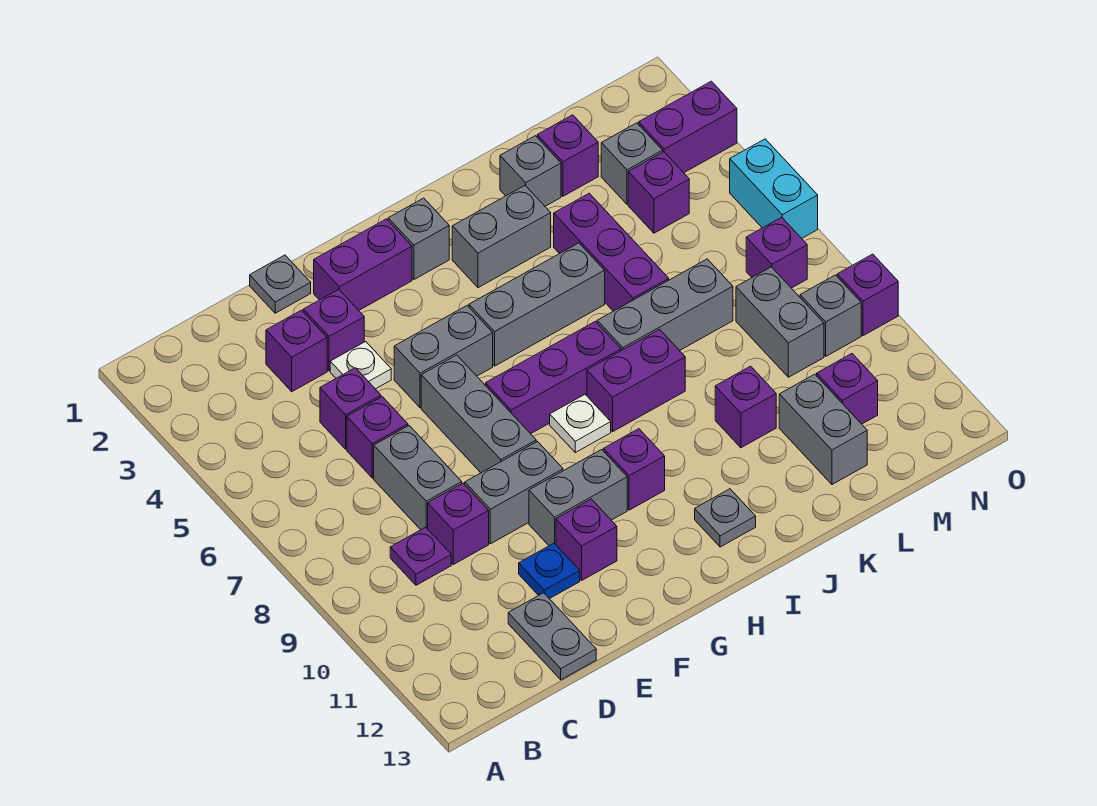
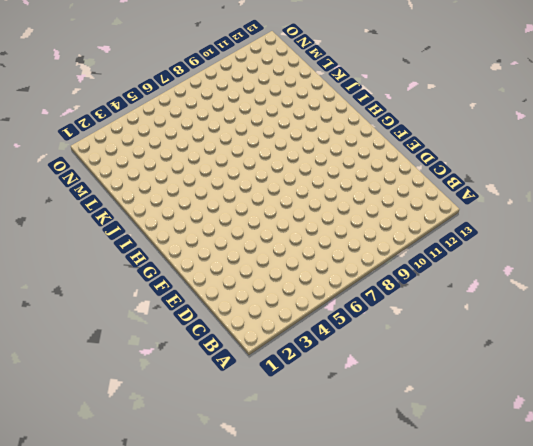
none -> purple 1x1 plate [390,527,451,585]
none -> purple 1x1 brick [266,310,327,392]
none -> purple 1x1 brick [320,368,381,449]
none -> purple 1x1 brick [347,397,408,478]

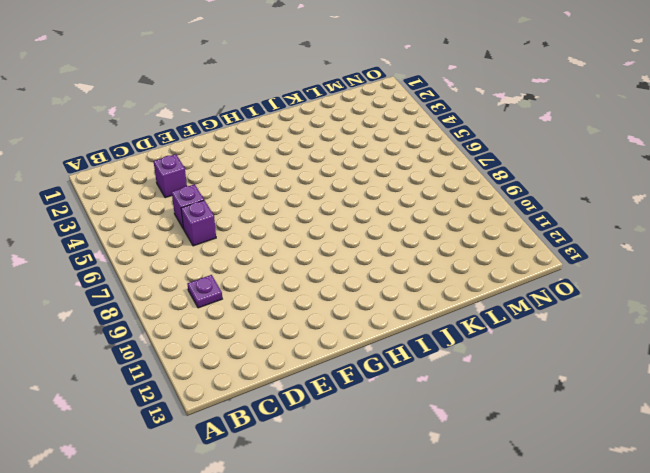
none -> grey 1x2 brick [374,426,462,530]
none -> purple 1x1 brick [428,483,489,564]
none -> grey 1x2 plate [508,593,596,680]
none -> grey 1x1 plate [250,255,311,313]

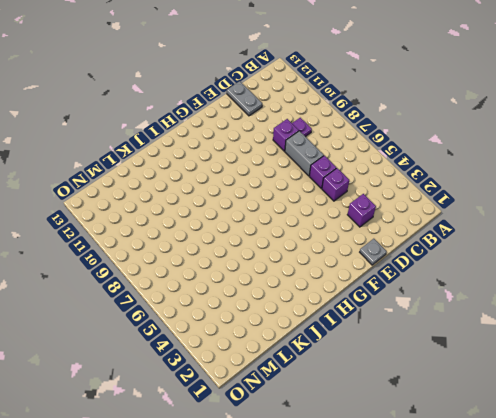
none -> purple 1x1 brick [303,289,364,371]
none -> white 1x1 plate [330,342,391,389]
none -> grey 1x2 brick [465,442,563,544]
none -> blue 1x1 plate [519,543,580,599]

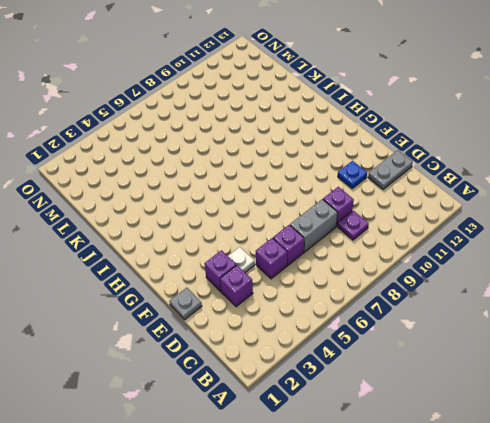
none -> grey 1x2 brick [465,442,563,544]
none -> purple 1x2 brick [314,219,412,310]
none -> grey 1x2 brick [394,306,493,408]
none -> grey 1x3 brick [421,355,536,473]

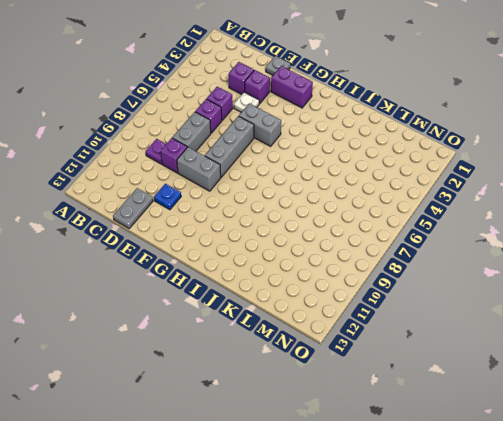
none -> grey 1x2 brick [529,449,627,546]
none -> purple 1x1 brick [556,499,617,580]
none -> purple 1x3 brick [486,321,621,434]
none -> grey 1x1 brick [388,198,449,279]

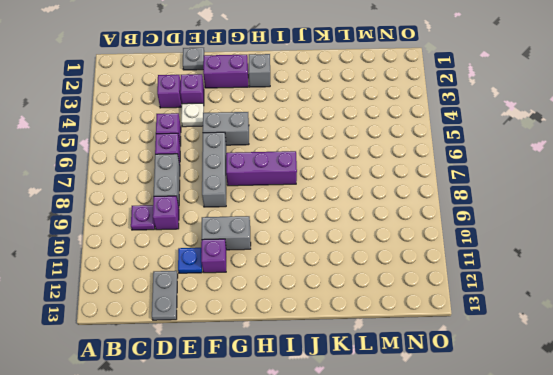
none -> grey 1x2 brick [465,442,563,544]
none -> grey 1x3 brick [469,243,605,366]
none -> white 1x1 plate [550,395,611,452]
none -> purple 1x1 brick [603,429,665,510]

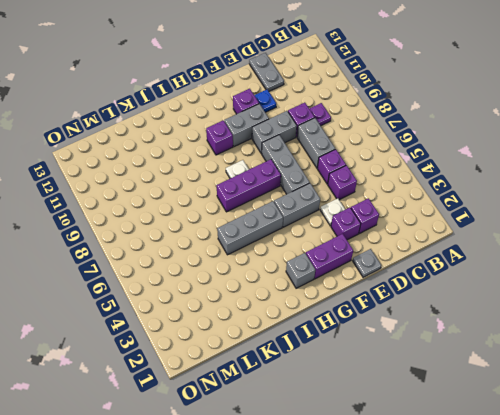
none -> grey 1x2 brick [452,186,551,288]
none -> purple 1x2 brick [587,329,685,432]
none -> grey 1x1 plate [695,489,756,547]
none -> grey 1x3 brick [597,259,733,351]

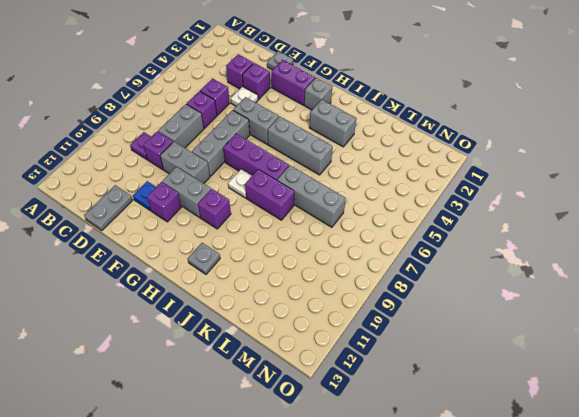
none -> grey 1x1 brick [500,136,561,206]
none -> purple 1x3 brick [554,193,669,311]
none -> purple 1x1 brick [715,366,776,448]
none -> purple 1x1 brick [537,115,598,196]

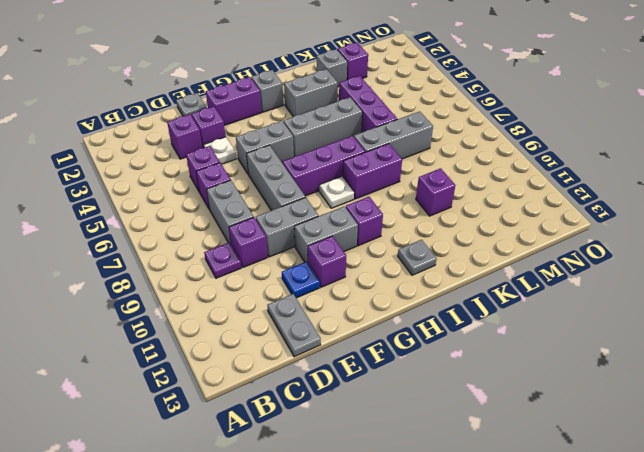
none -> grey 1x2 brick [779,374,867,484]
none -> grey 1x1 brick [601,123,663,204]
none -> purple 1x1 brick [628,152,689,233]
none -> grey 1x2 brick [736,267,824,377]

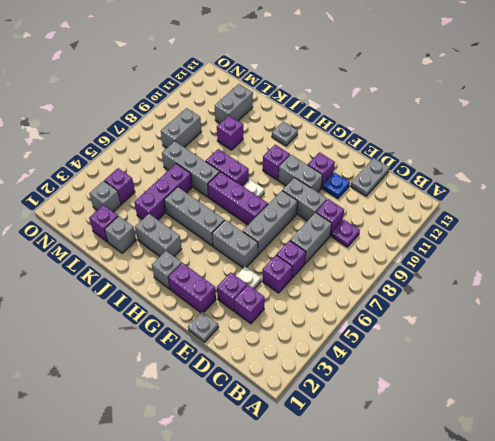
none -> purple 1x1 brick [817,354,878,424]
none -> purple 1x2 brick [639,81,737,173]
none -> purple 1x1 brick [746,217,807,288]
none -> grey 1x1 brick [800,275,861,356]

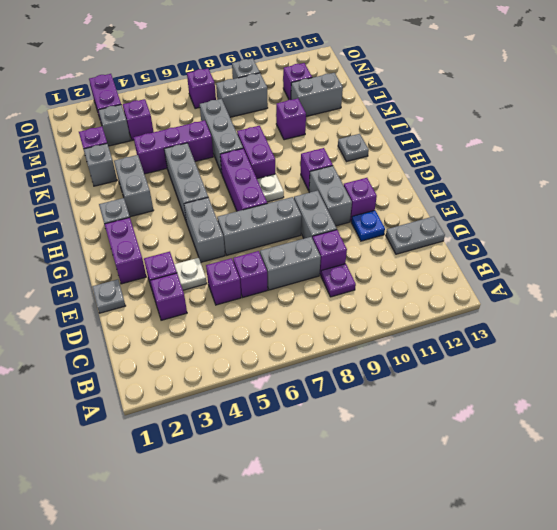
none -> cyan 1x2 brick [730,139,818,238]
none -> purple 1x1 brick [837,254,898,336]

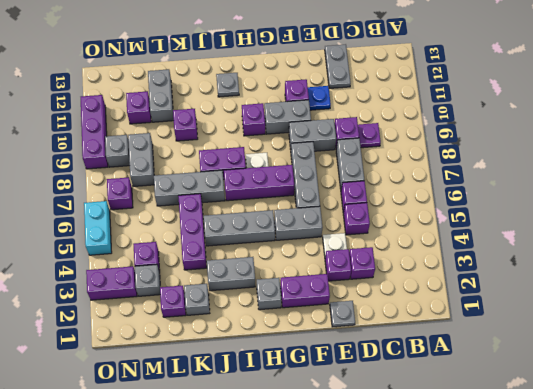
purple 1x3 brick [81,95,108,169] -> purple 1x1 brick [837,254,898,336]

